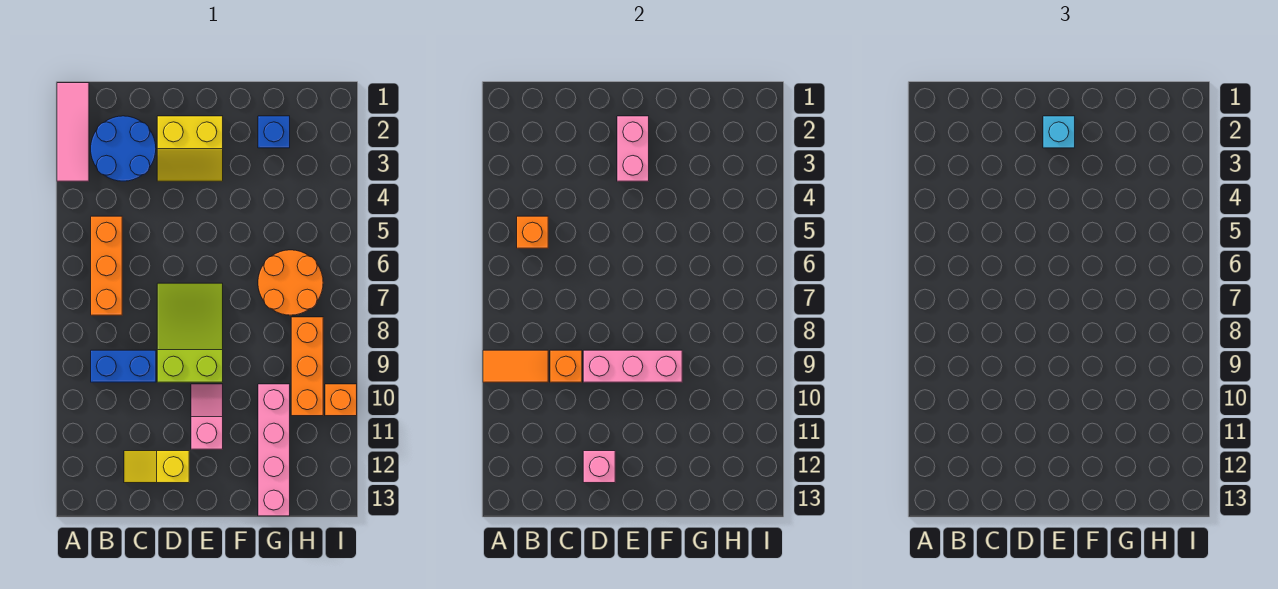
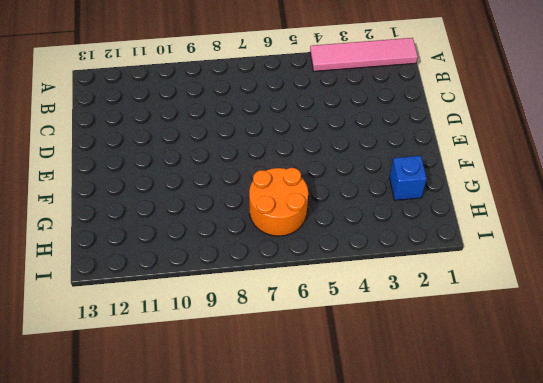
pink 1x4 tile [310,38,418,71] -> pink 1x3 tile [57,83,89,181]
none -> blue 2x2 round brick [91,116,156,181]
none -> orange 1x3 brick [91,216,122,315]
none -> blue 1x2 brick [91,350,156,382]

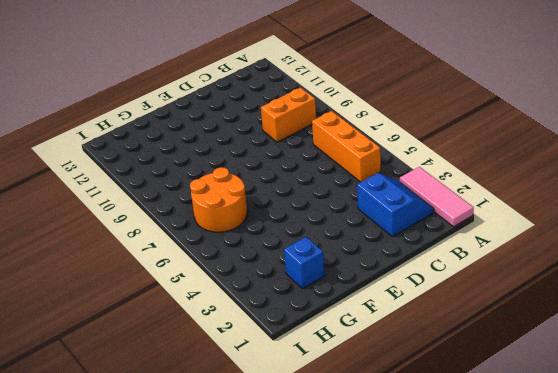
blue 2x2 slope [357,173,434,237] -> blue 2x2 round brick [91,116,156,181]
orange 1x2 brick [261,88,316,142] -> blue 1x2 brick [91,350,156,382]
none -> yellow 1x2 slope [124,451,189,483]
none -> yellow 2x2 slope [157,116,223,181]
none -> lime 2x3 slope [157,283,223,382]

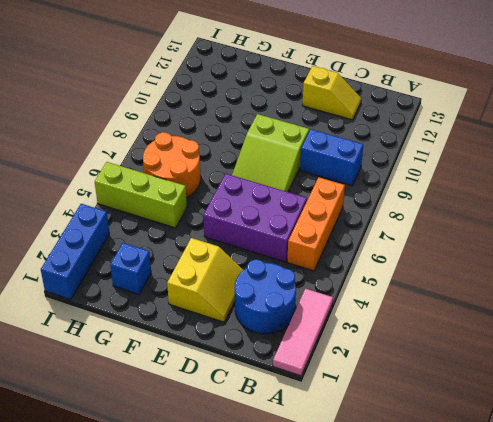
purple 2x3 brick [203,174,307,262] -> none
yellow 2x2 slope [167,238,243,322] -> yellow 2x2 slope turned to [157,116,223,181]
lime 1x3 brick [95,162,187,228] -> none
blue 1x3 brick [41,204,109,300] -> none
none -> pink 1x2 slope [191,384,223,449]
none -> pink 1x4 brick [258,384,290,516]
none -> orange 1x3 brick [291,317,323,416]

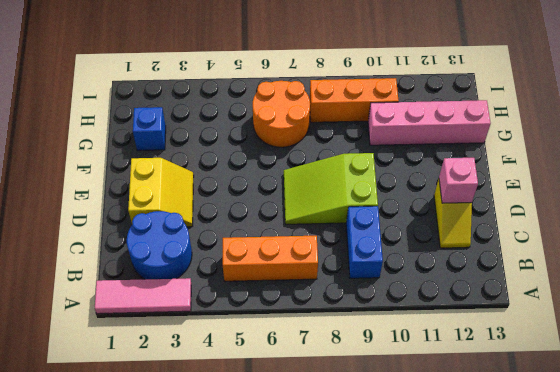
none -> pink 1x2 slope [191,384,223,449]
none -> orange 1x1 brick [325,384,357,416]
none -> orange 1x2 tile [483,350,548,382]

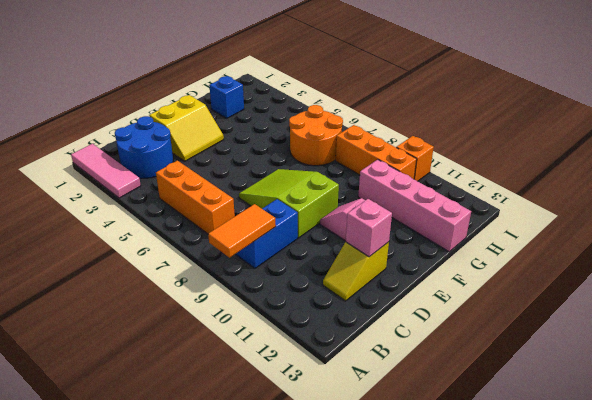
none -> orange 1x1 brick [517,216,548,248]
none -> orange 1x1 brick [550,350,582,382]
none -> pink 1x3 brick [583,350,682,382]

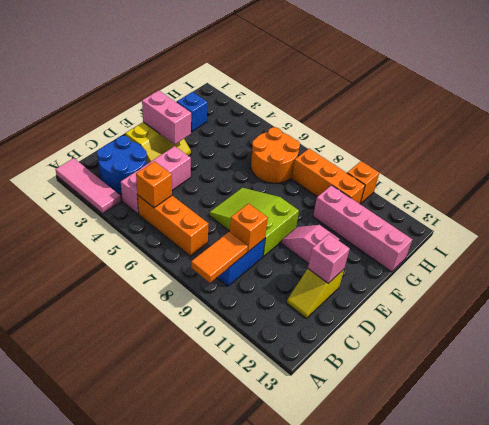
pink 1x3 brick [121,146,191,214] -> pink 1x3 brick moved to [583,350,682,382]
none -> cyan 1x1 brick [1043,116,1075,148]

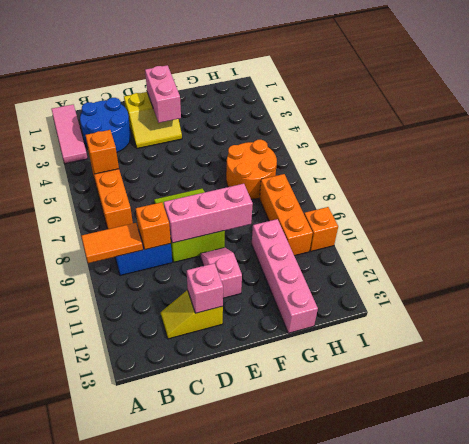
none -> blue 1x1 brick [258,116,290,148]
none -> cyan 1x1 brick [1043,116,1075,148]

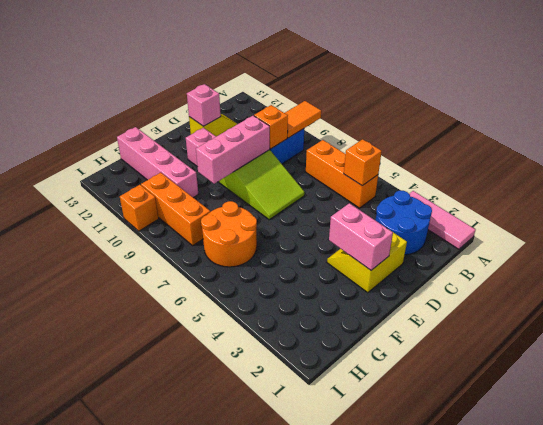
none -> blue 1x1 brick [258,116,290,148]
none -> cyan 1x1 brick [1043,116,1075,148]

